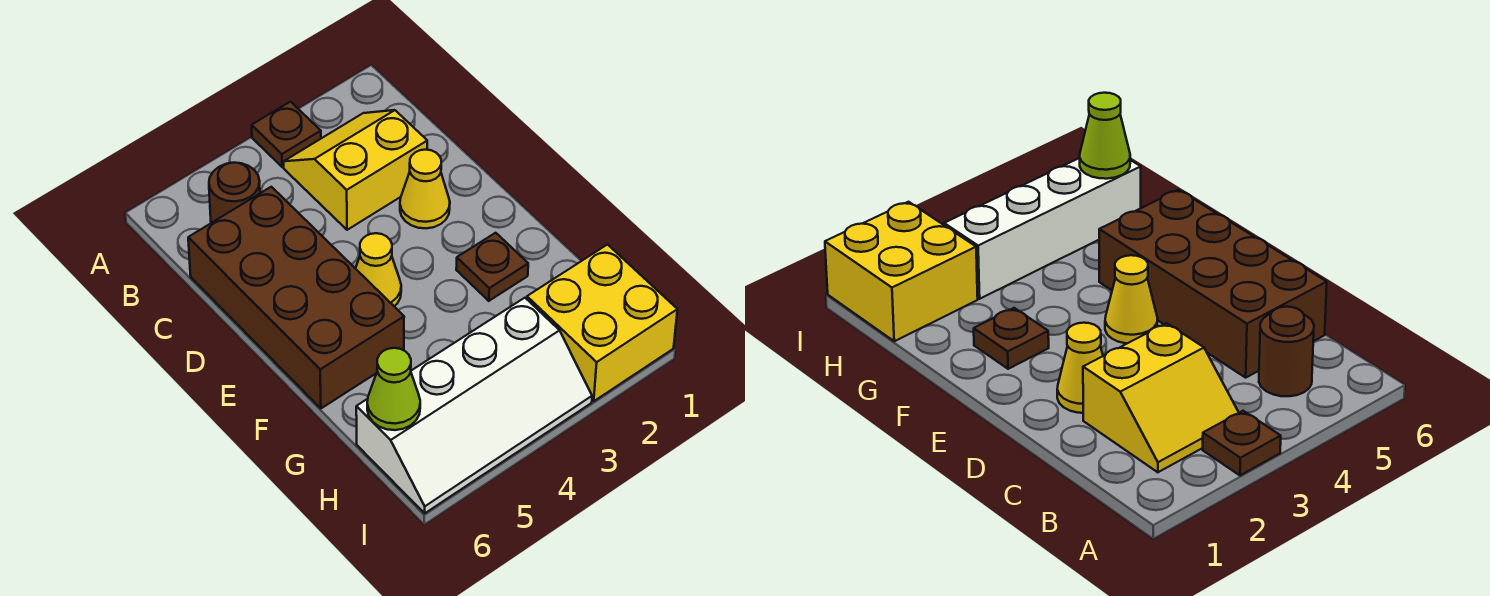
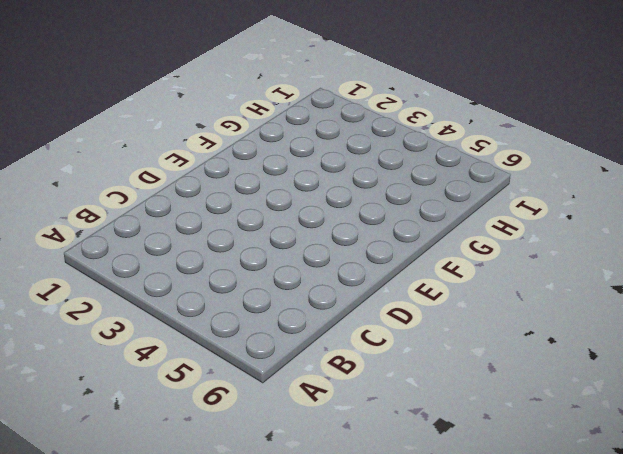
none -> brown 1x1 plate [252,102,321,167]
none -> yellow 2x2 slope [284,110,427,230]

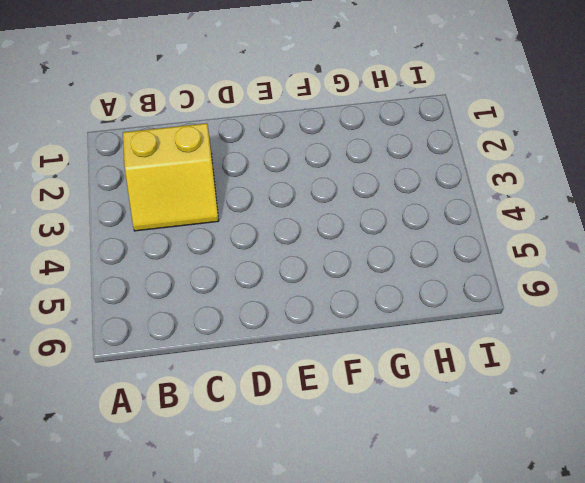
yellow 2x2 slope [123,123,219,231] -> yellow 2x2 slope turned to [284,110,427,230]
none -> brown 1x1 plate [252,102,321,167]
none -> brown 1x1 round brick [209,163,260,223]

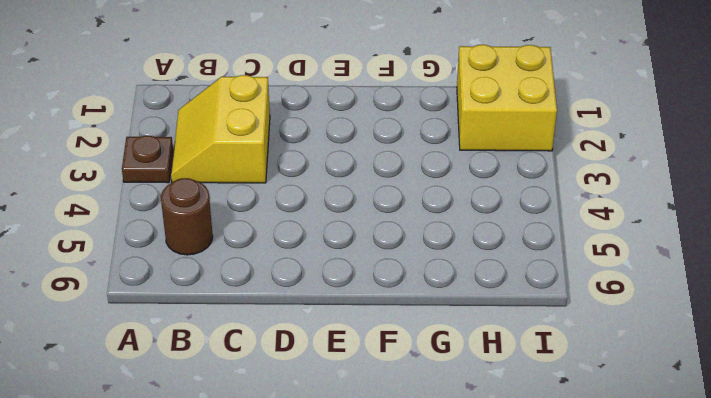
none -> brown 2x4 brick [188,187,404,408]
none -> yellow 1x1 cone [400,150,450,228]

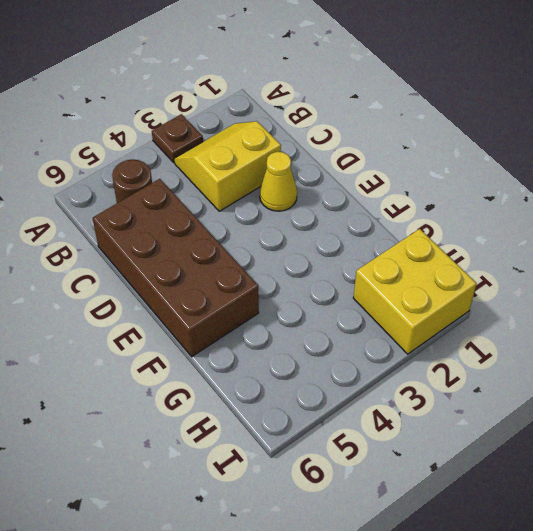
none -> yellow 1x1 cone [356,233,401,306]
none -> brown 1x1 plate [456,233,528,301]

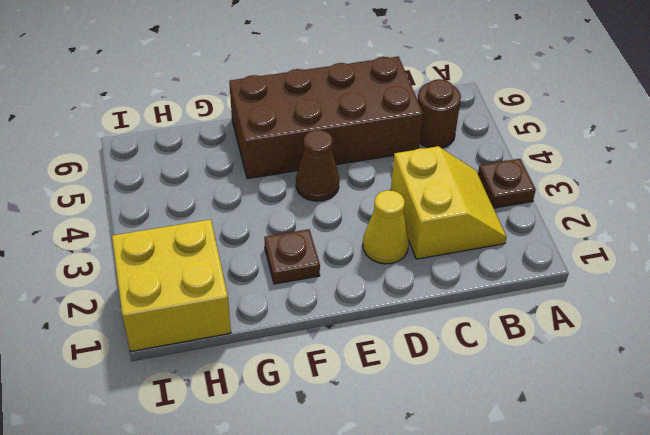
brown 1x1 cone [296,130,339,201] -> yellow 1x1 cone [356,233,401,306]
none -> white 2x4 slope [356,298,592,513]
none -> lime 1x1 cone [367,348,420,430]

